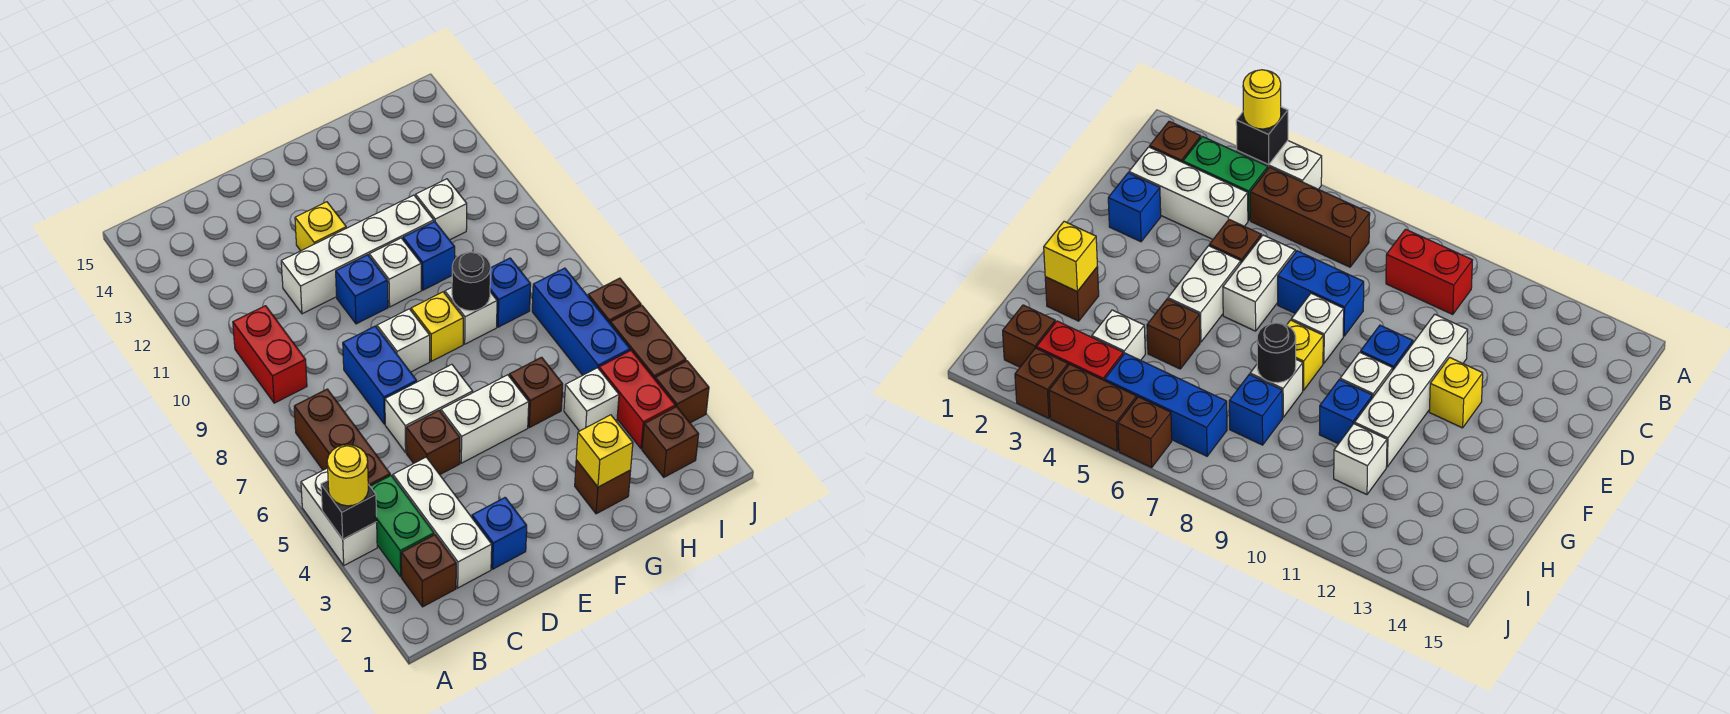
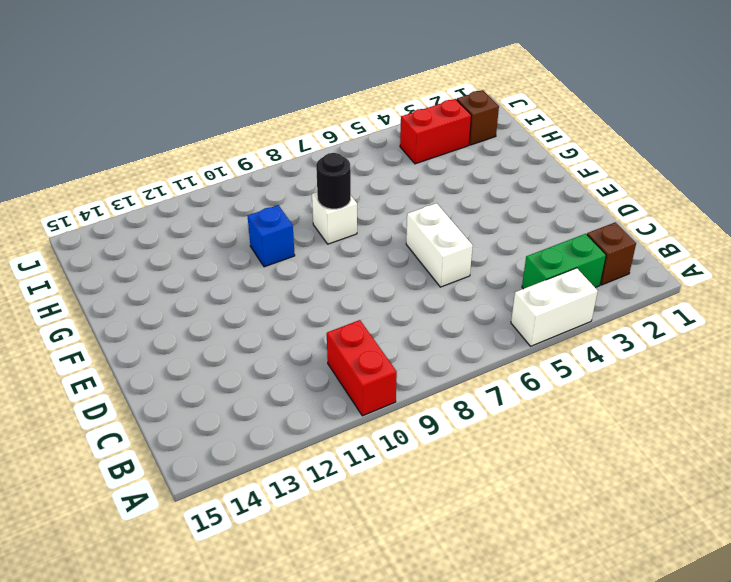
red 1x2 brick [327,320,397,416] -> red 1x2 brick turned to [233,306,307,403]
none -> brown 1x3 brick [294,389,390,486]
none -> white 1x3 brick [393,457,492,588]
none -> blue 1x1 brick [472,497,527,569]
none -> brown 1x1 brick [406,411,460,475]

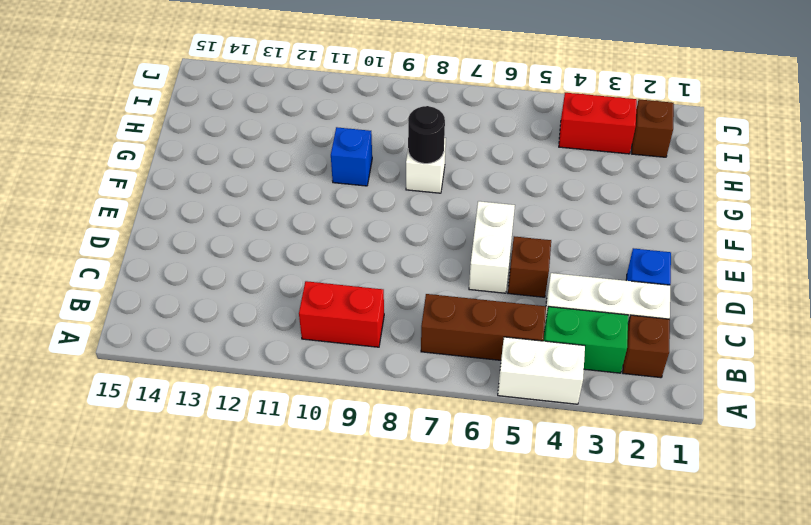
none -> blue 1x2 brick [343,326,417,424]
none -> white 1x4 brick [281,195,434,314]
none -> white 1x2 brick [441,375,529,463]
none -> white 1x1 brick [377,309,430,372]

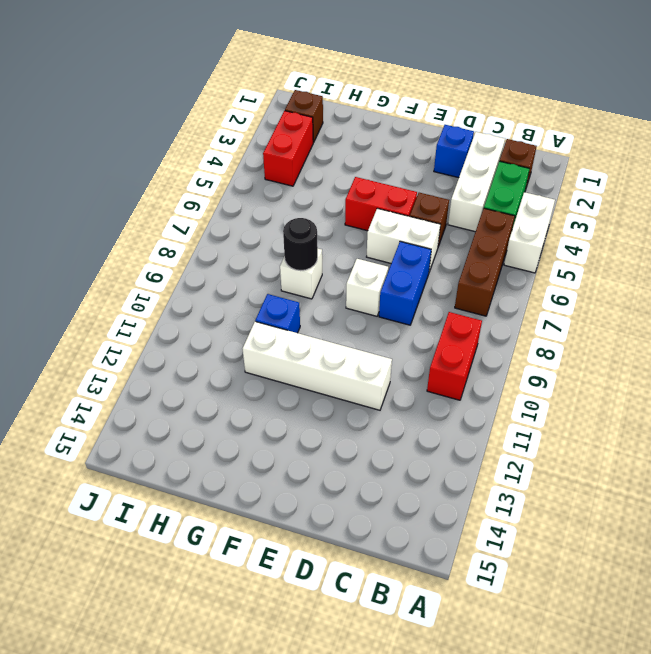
red 1x2 brick [345,177,417,231] -> white 1x2 brick [441,375,529,463]
none -> blue 1x1 brick [336,255,388,324]
none -> yellow 1x1 brick [295,202,346,251]
none -> yellow 1x1 brick [411,292,463,361]
none -> white 1x1 brick [369,238,421,307]

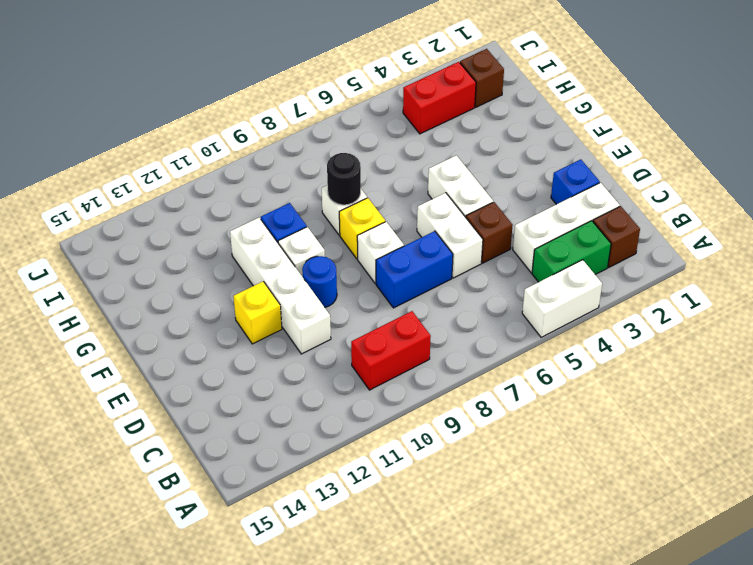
blue 1x1 round brick [302,256,337,307] -> blue 1x1 brick [336,255,388,324]
none -> brown 1x3 brick [294,389,390,486]
none -> brown 1x1 brick [575,460,631,514]
none -> brown 1x1 brick [509,357,563,428]
none -> white 1x1 brick [564,368,619,431]

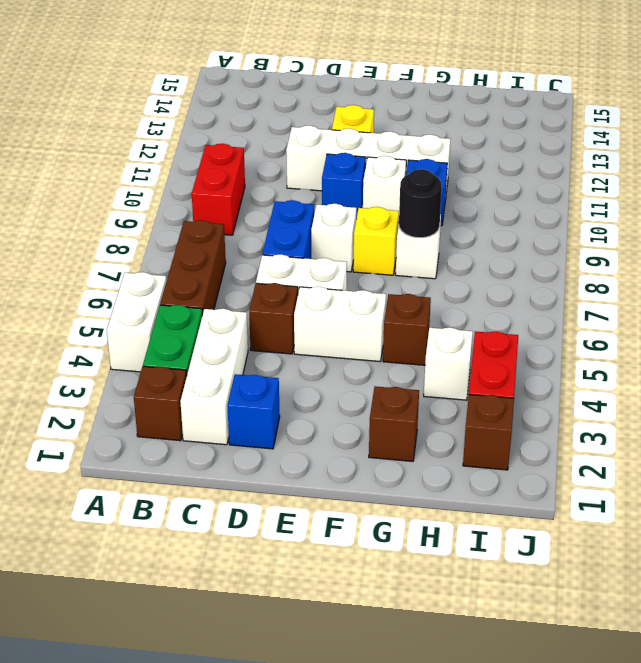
none -> blue 1x1 brick [490,258,531,327]
none -> white 1x1 brick [416,179,467,240]
none -> blue 1x3 brick [532,268,630,375]
none -> brown 1x1 brick [655,361,709,423]

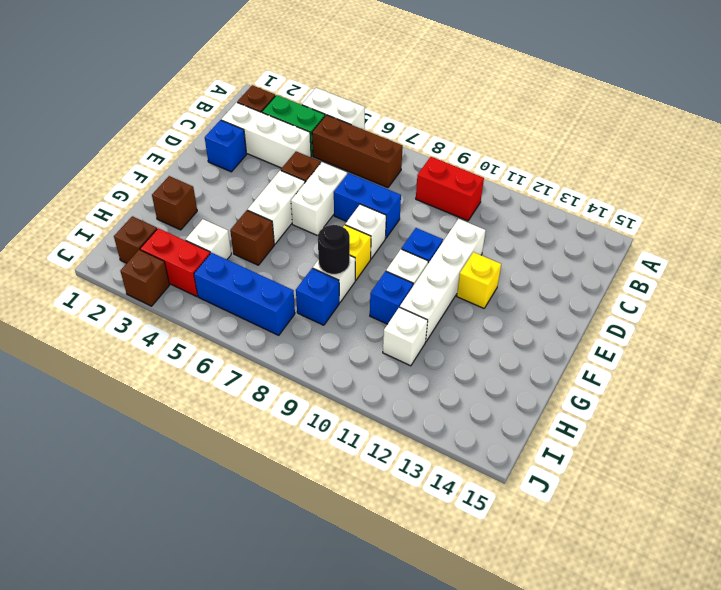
none -> brown 1x2 brick [610,306,686,379]
none -> brown 1x1 brick [588,278,641,323]
none -> black 1x1 brick [321,481,377,539]
none -> yellow 1x1 brick [576,415,633,487]

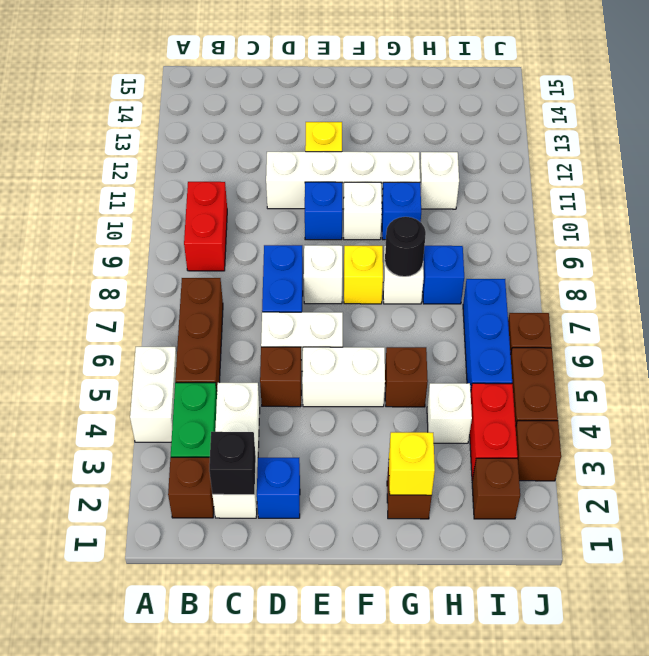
black 1x1 brick [209,432,256,495] -> black 1x1 brick moved to [321,481,377,539]
none -> yellow 1x1 round brick [327,445,368,506]

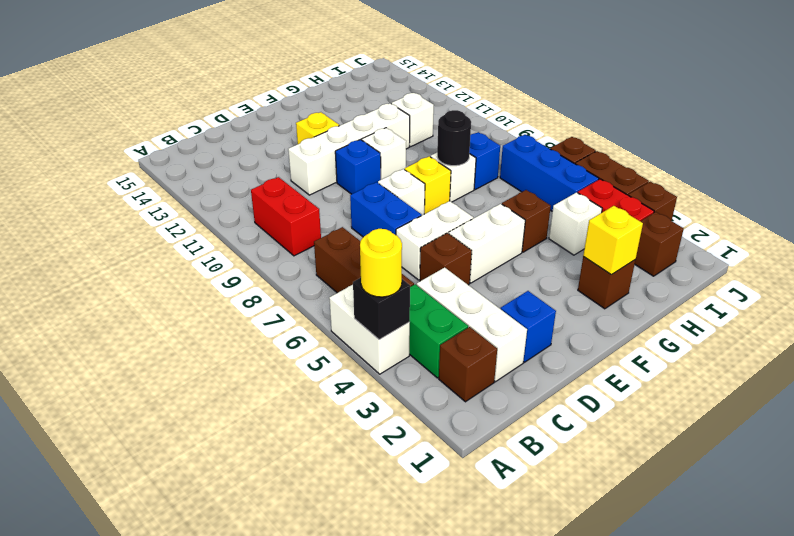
none -> blue 1x1 brick [403,221,455,290]

